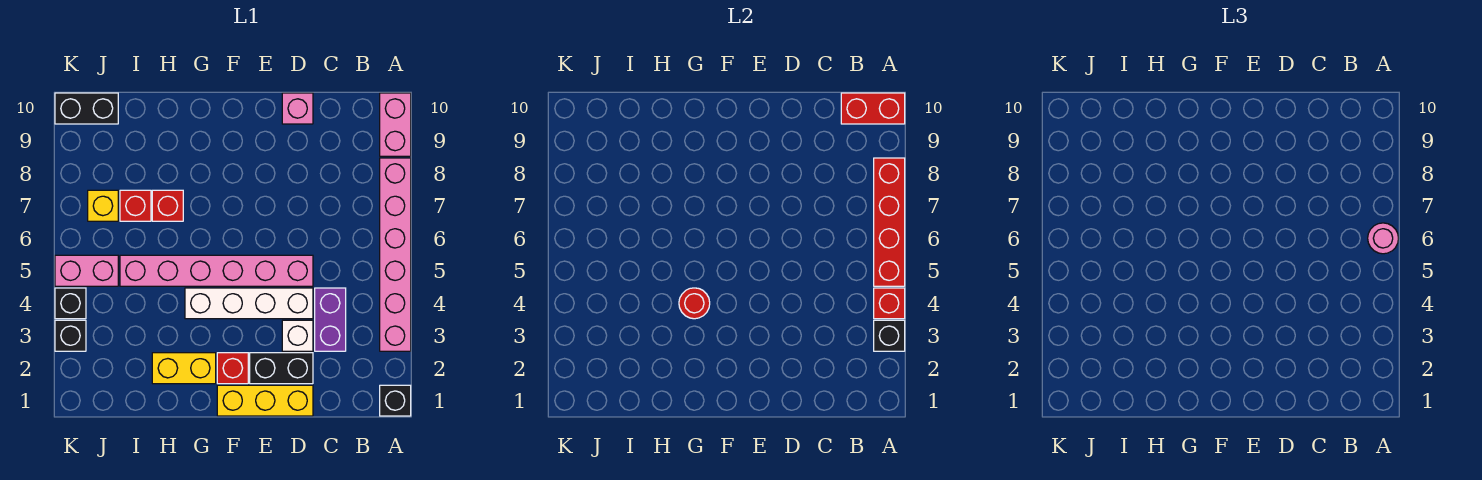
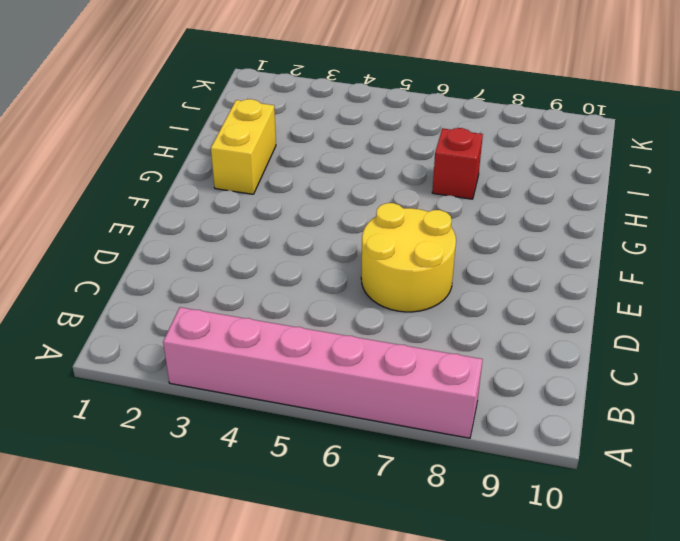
yellow 2x2 round brick [361,203,456,312] -> none
none -> black 1x1 brick [380,385,411,416]
none -> pink 1x2 brick [380,93,411,156]
none -> purple 1x2 brick [315,288,346,351]

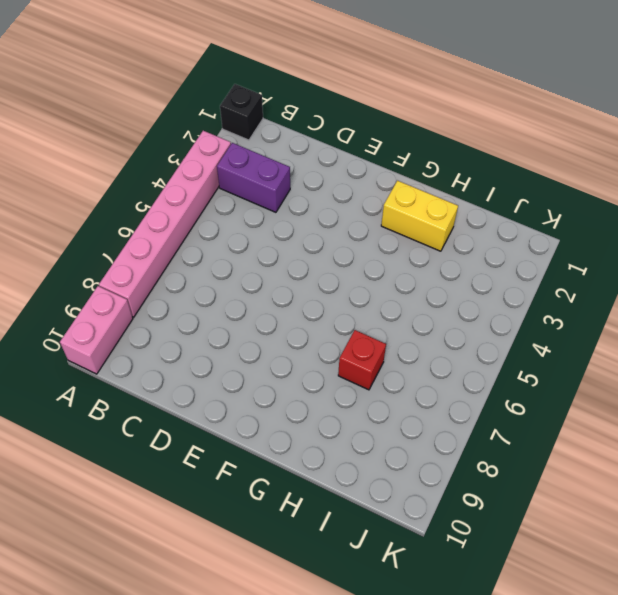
purple 1x2 brick [217,143,290,212] -> purple 1x2 brick turned to [315,288,346,351]
none -> yellow 1x3 brick [217,385,313,416]
none -> black 1x2 brick [250,353,313,384]
none -> white 1x1 brick [282,320,313,351]

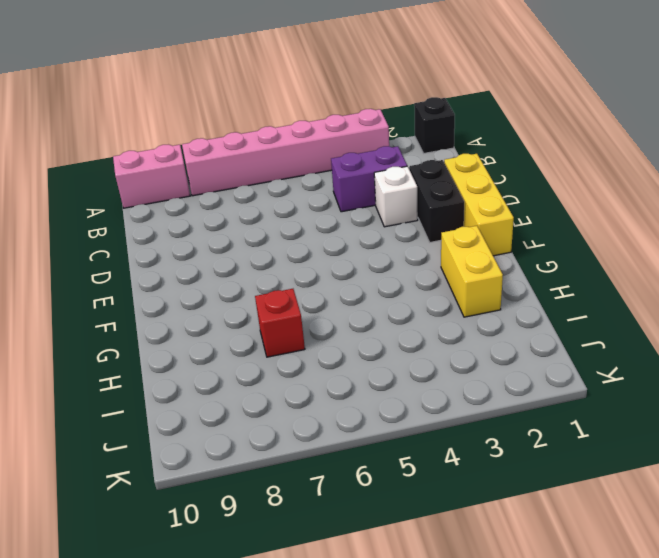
none -> white 1x4 brick [185,288,313,319]
none -> pink 1x6 brick [120,255,313,286]
none -> pink 1x1 brick [282,93,313,124]

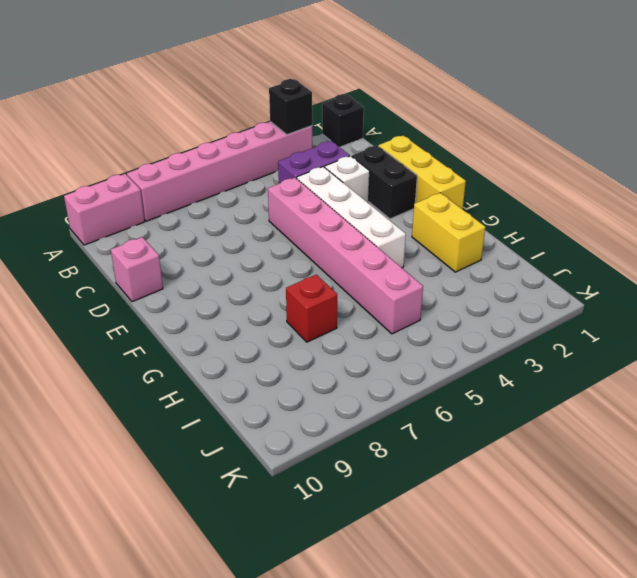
none -> red 1x1 brick [217,353,248,384]
none -> red 1x1 brick [120,190,151,221]
none -> pink 1x2 brick [55,255,118,286]

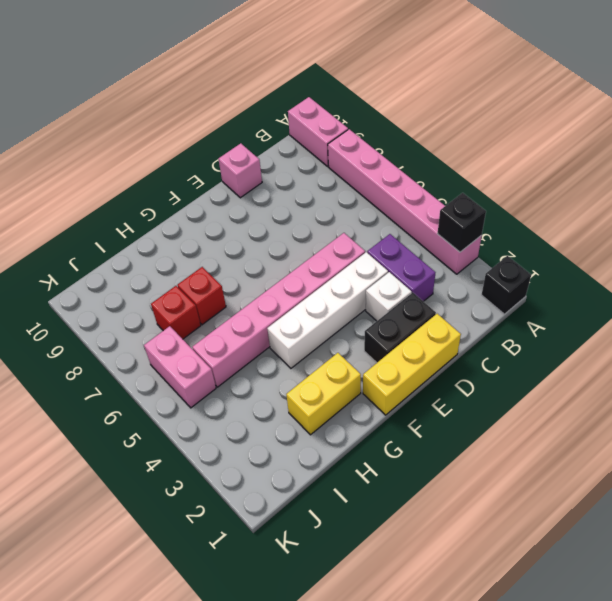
pink 1x2 brick [144,326,216,408] -> pink 1x2 brick turned to [55,255,118,286]
none -> red 1x1 brick [217,353,248,384]
none -> yellow 1x1 brick [88,190,118,221]
none -> black 1x2 brick [55,93,118,124]

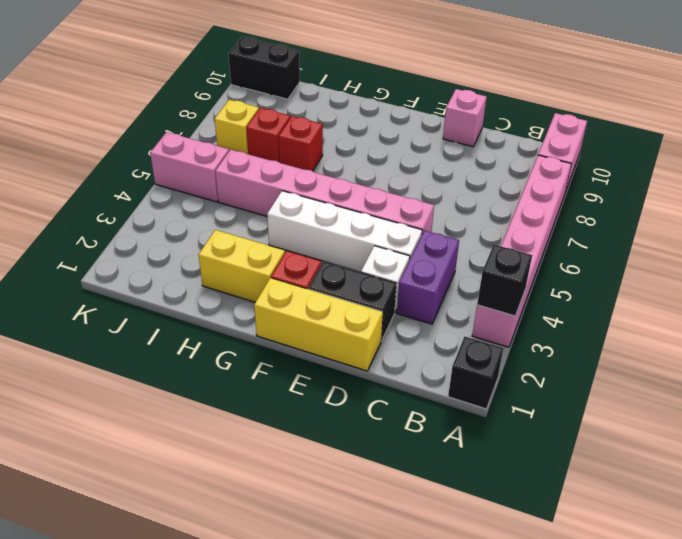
none -> black 1x1 brick [55,320,86,351]
none -> black 1x1 brick [55,288,86,319]
none -> red 1x1 brick [874,288,905,319]

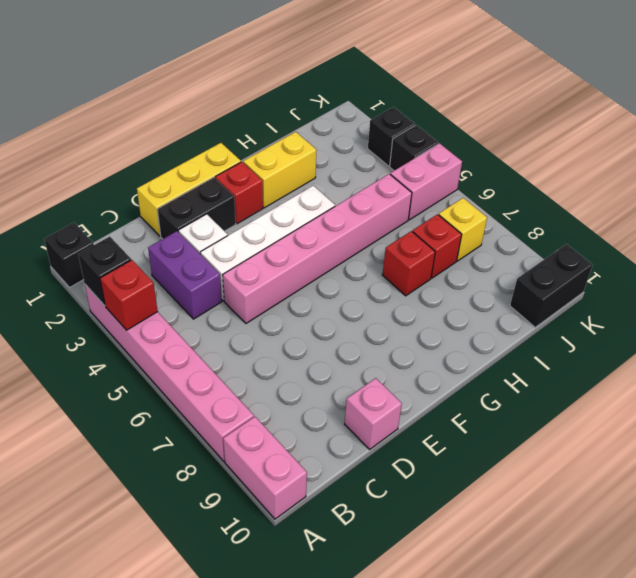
none -> red 1x4 brick [874,158,905,286]
none -> red 1x2 brick [841,93,905,124]
none -> red 1x1 round brick [679,288,710,319]

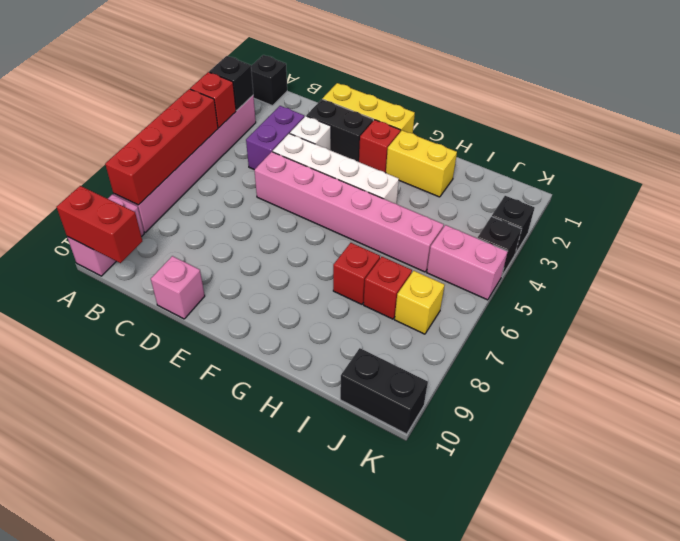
none -> red 1x1 round brick [679,288,710,319]
none -> pink 1x1 round brick [1368,223,1399,254]

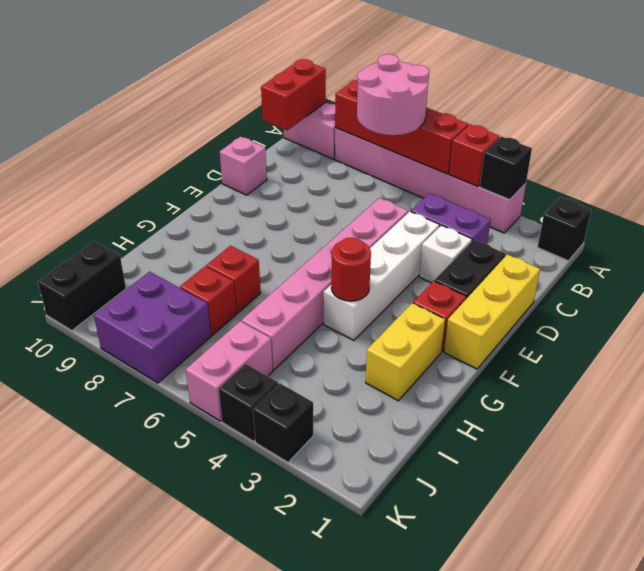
pink 2x2 round brick [357,54,429,135] -> pink 1x1 round brick [1368,223,1399,254]
purple 2x2 brick [94,272,211,383] -> yellow 1x1 brick [88,190,118,221]

